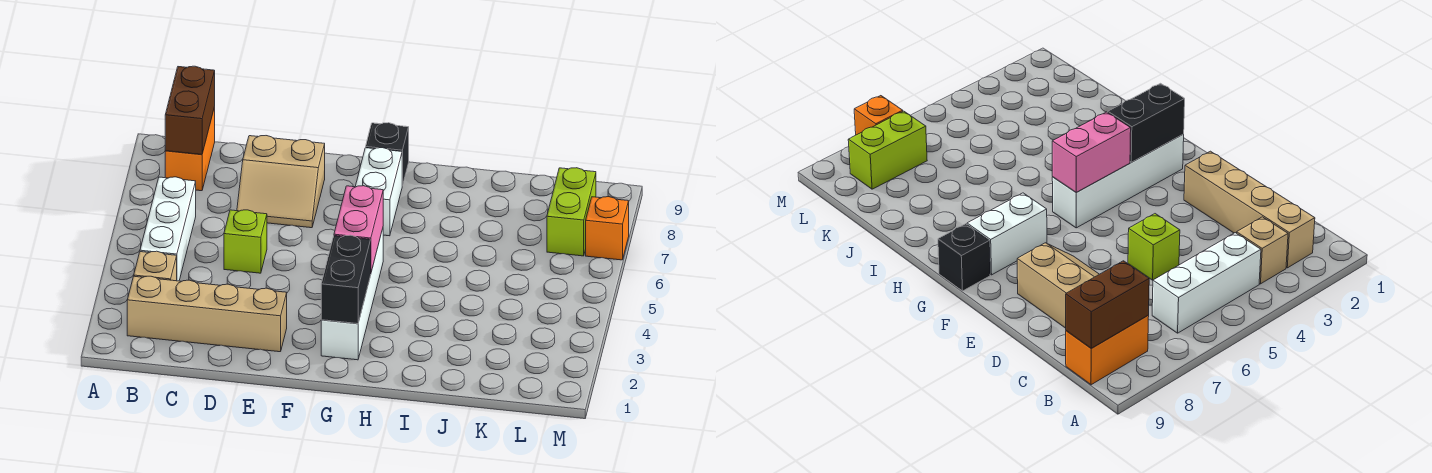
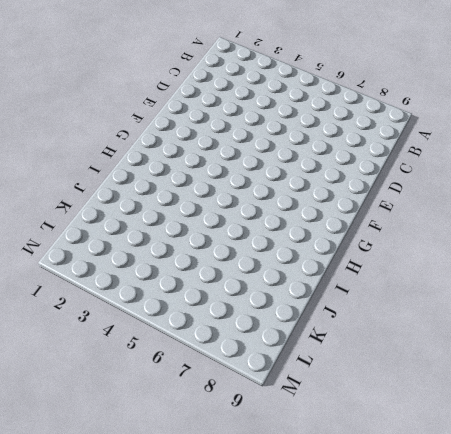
none -> tan 1x4 brick [127,276,287,352]
none -> tan 1x1 brick [134,251,177,281]
none -> white 1x3 brick [140,177,196,281]

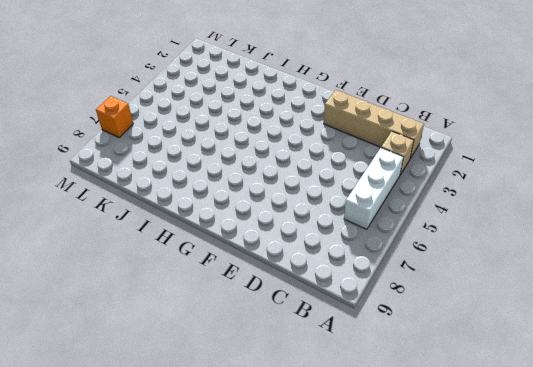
none -> orange 1x2 brick [165,107,215,191]
none -> lime 1x1 brick [224,210,267,273]
none -> tan 2x2 slope [237,136,325,228]

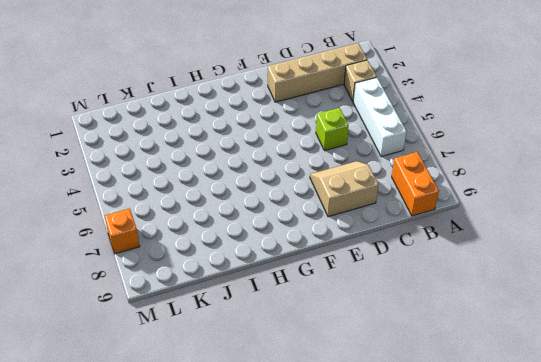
none -> white 1x4 brick [321,229,383,360]
none -> white 1x2 brick [355,148,402,236]
none -> black 1x1 brick [366,123,409,186]

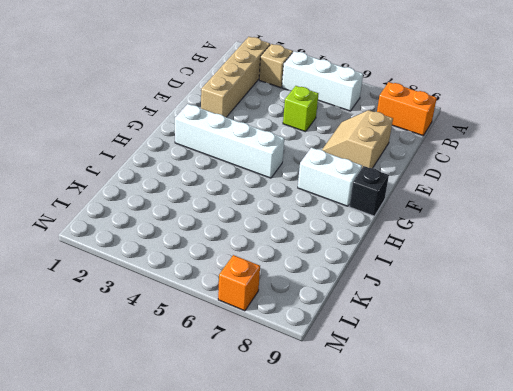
none -> lime 1x2 brick [547,168,596,256]
none -> brown 1x2 brick [165,66,215,155]
none -> black 1x2 brick [321,235,371,324]

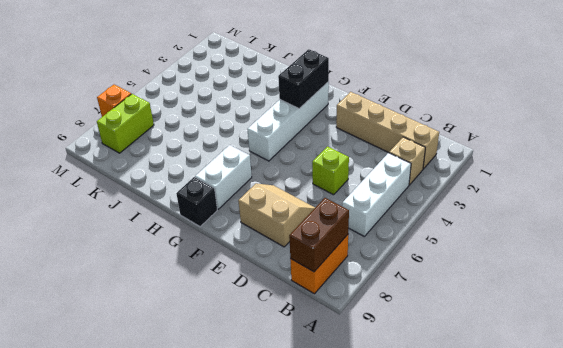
none -> pink 1x2 brick [334,186,383,272]

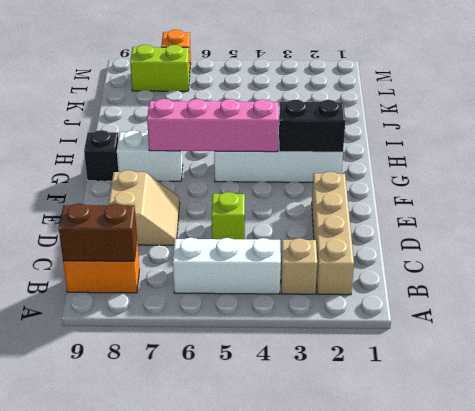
pink 1x4 brick [147,99,279,152] -> pink 1x2 brick [334,186,383,272]

